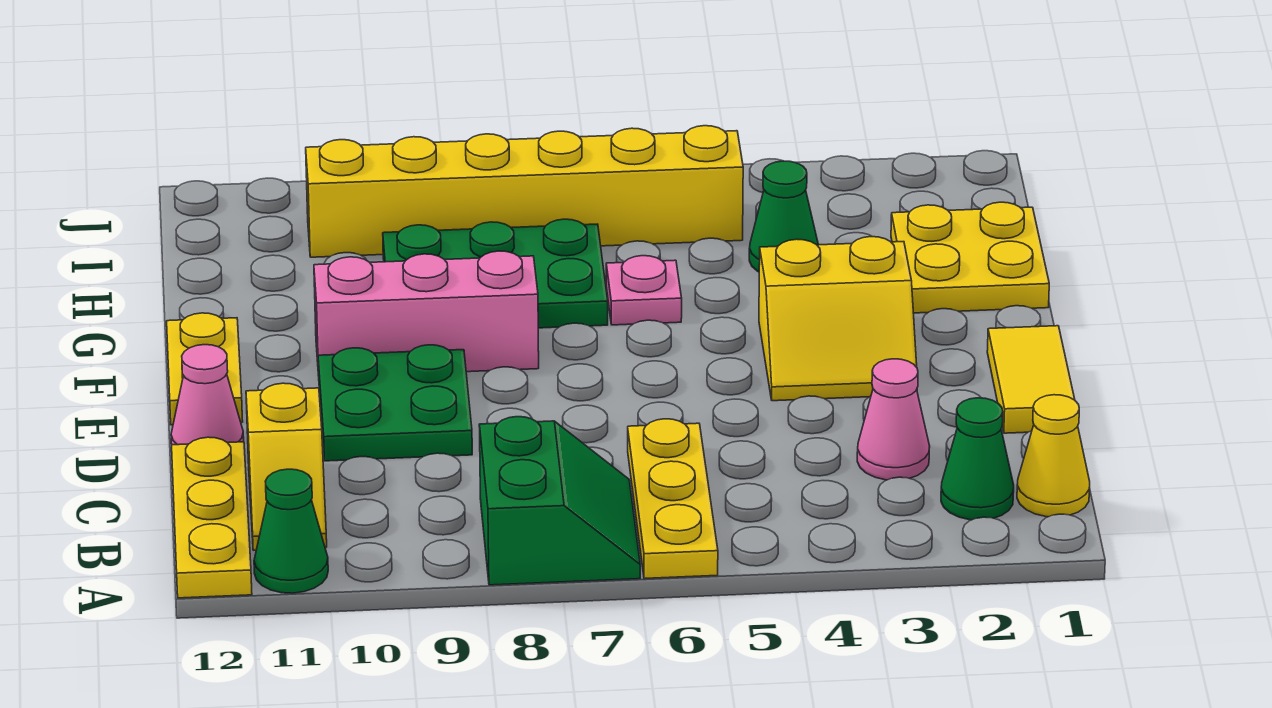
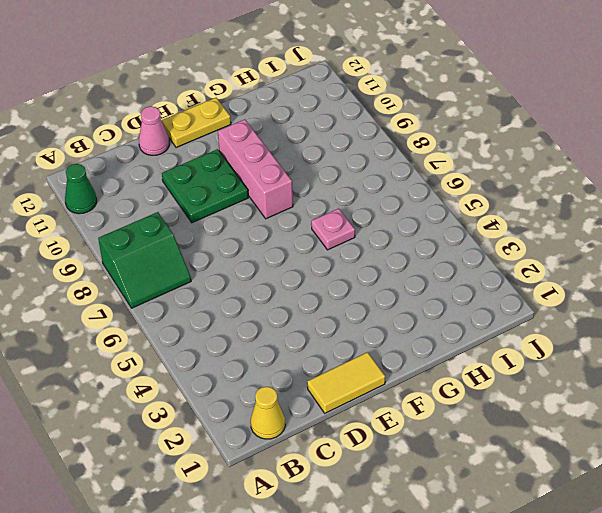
none -> yellow 1x3 plate [628,419,718,579]
none -> yellow 1x3 plate [172,437,252,598]
none -> green 1x1 cone [941,398,1014,520]

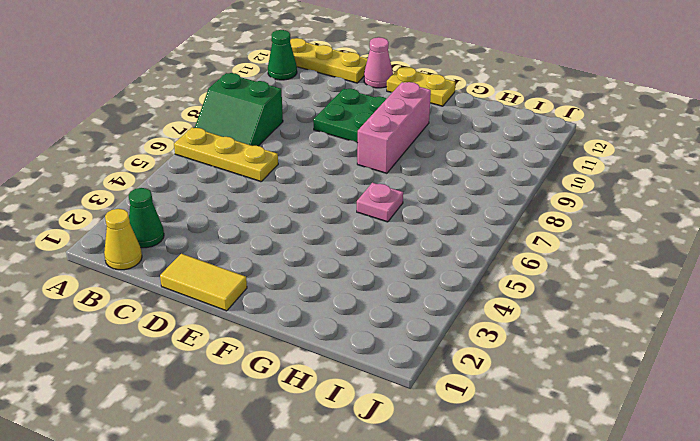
none -> yellow 1x2 slope [246,383,327,550]
none -> pink 1x1 cone [857,359,930,480]
none -> yellow 2x2 slope [759,237,917,401]

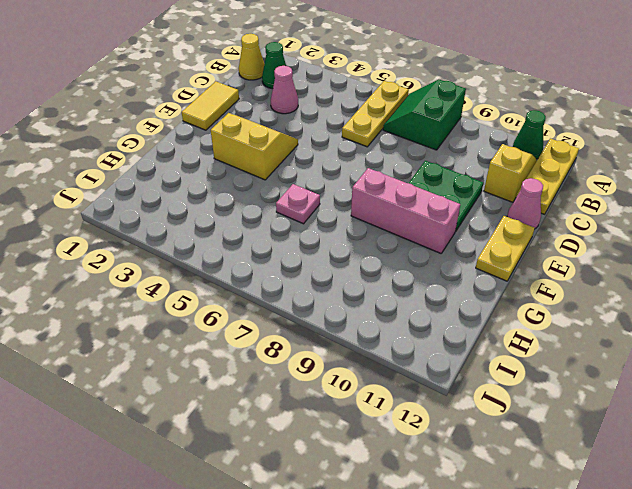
none -> yellow 2x2 plate [891,202,1049,313]
none -> green 2x3 plate [383,219,608,328]
none -> green 1x1 cone [749,161,818,272]

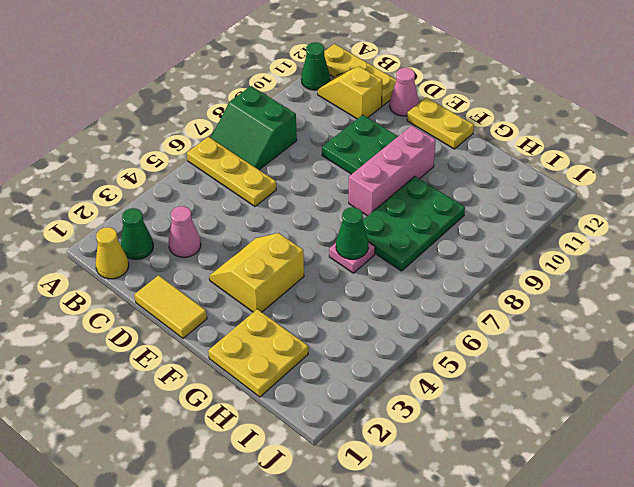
green 1x1 cone [336,207,368,259] -> green 1x1 cone moved to [749,161,818,272]
none -> yellow 1x6 brick [306,126,743,257]

